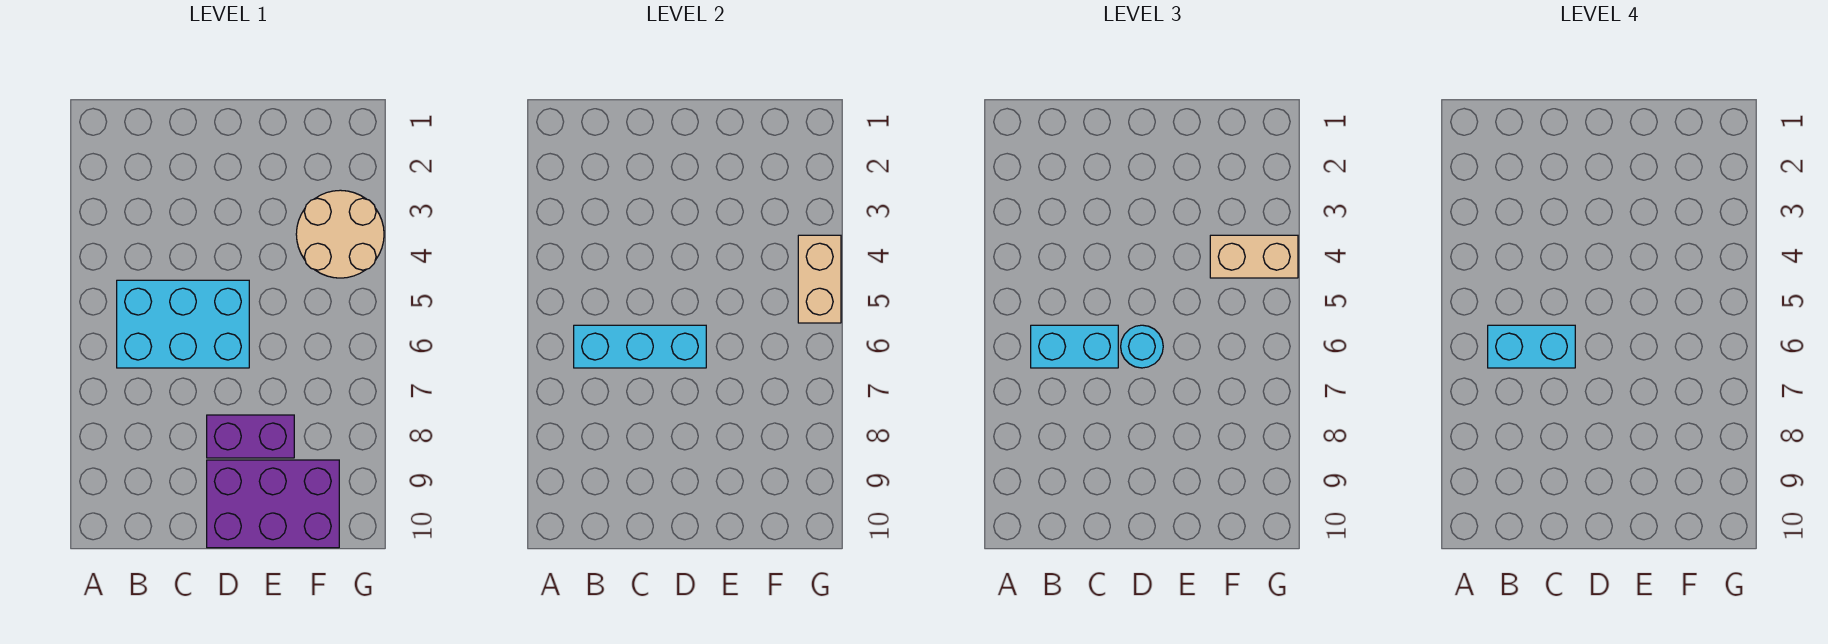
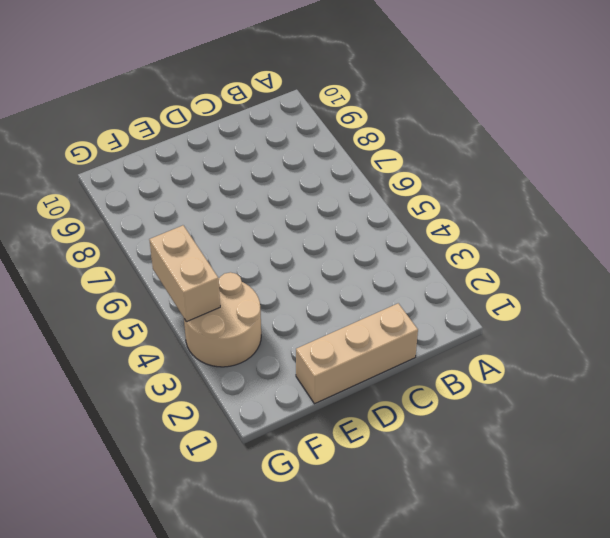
tan 1x3 brick [296,303,418,404] -> none
none -> cyan 2x3 brick [117,280,249,368]
none -> purple 1x2 brick [207,415,294,458]

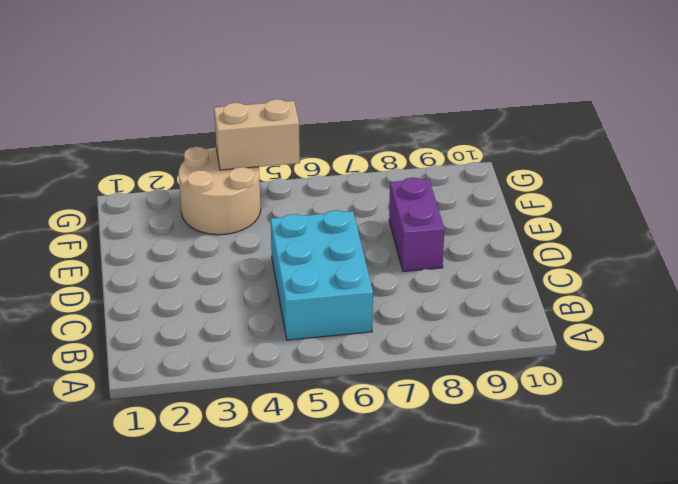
none -> purple 2x3 brick [207,460,339,548]
none -> cyan 1x3 brick [574,325,706,368]

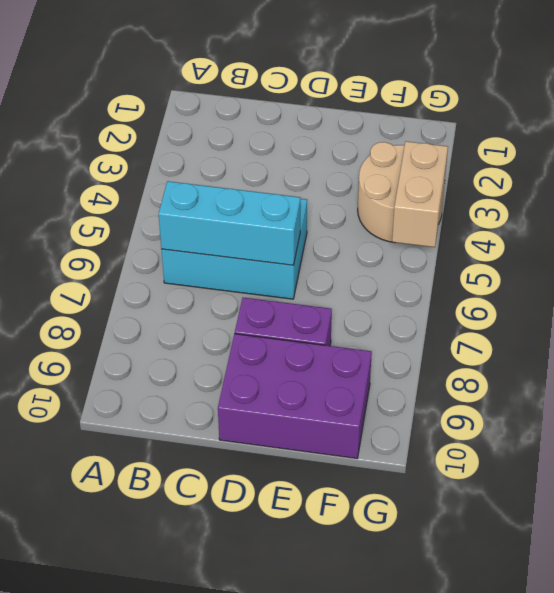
none -> cyan 1x2 brick [1031,325,1118,368]
none -> cyan 1x1 round brick [1121,325,1163,368]

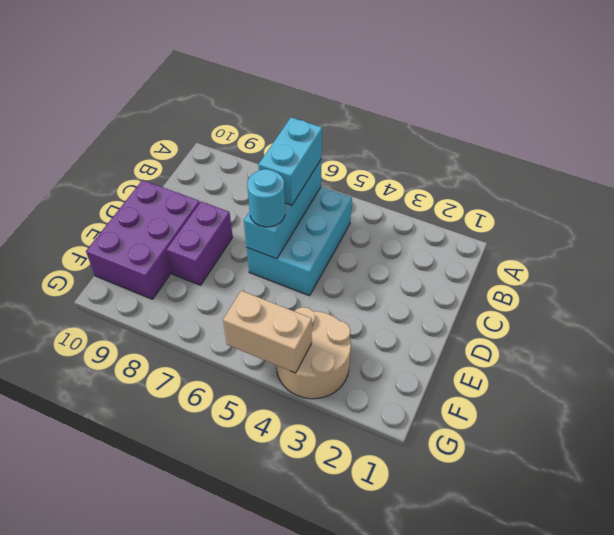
none -> tan 1x2 brick [1210,235,1298,278]
none -> cyan 1x2 brick [1488,325,1575,368]

